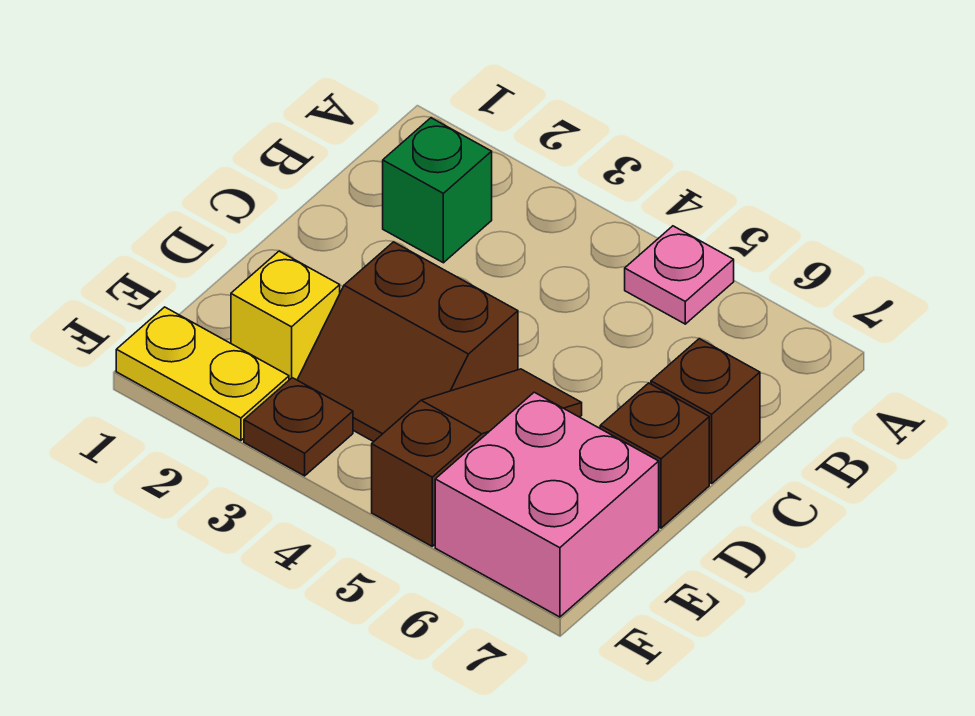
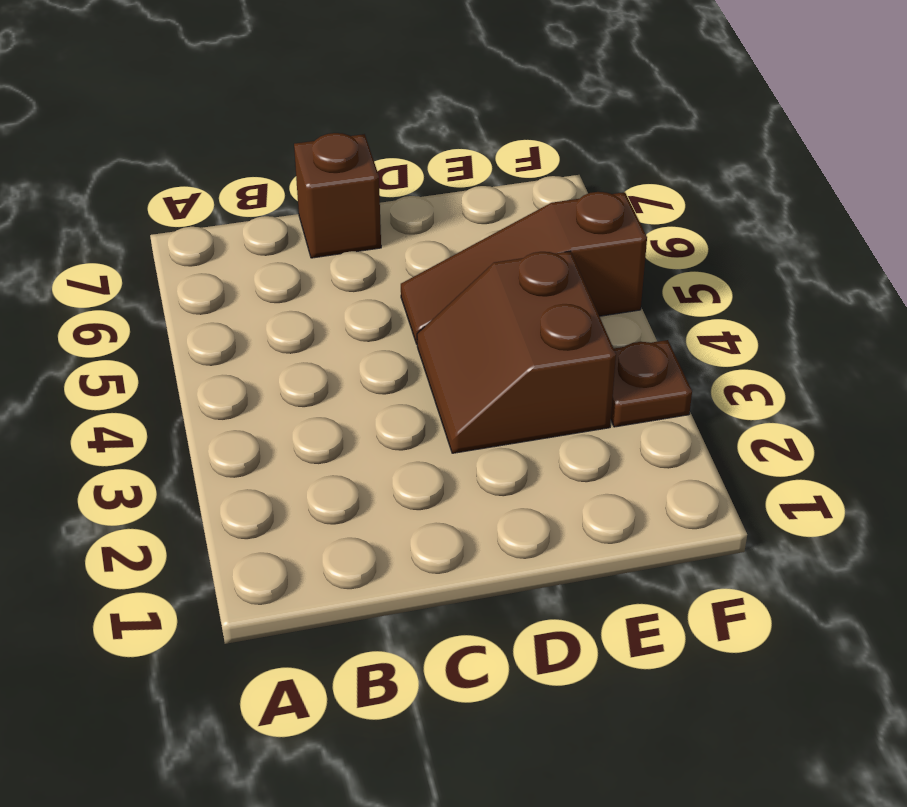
brown 2x2 slope [417,251,616,453] -> brown 2x2 slope turned to [297,242,518,442]
none -> pink 1x1 plate [625,226,734,324]
none -> green 1x1 brick [383,118,492,263]

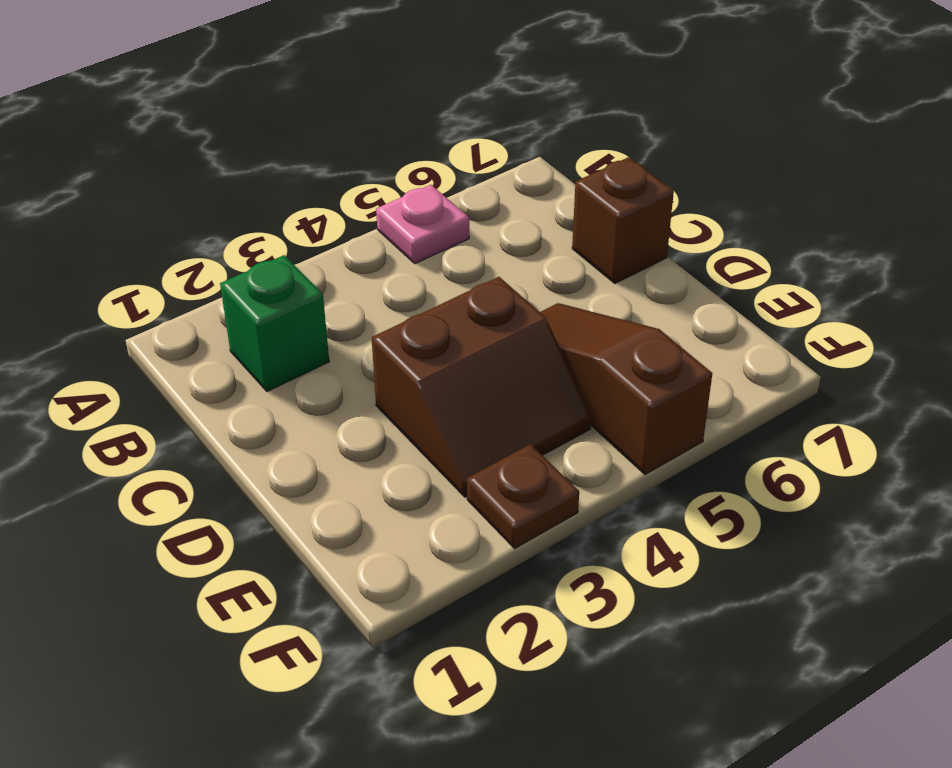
none -> brown 1x1 brick [600,383,709,528]
none -> yellow 1x1 brick [231,251,340,380]

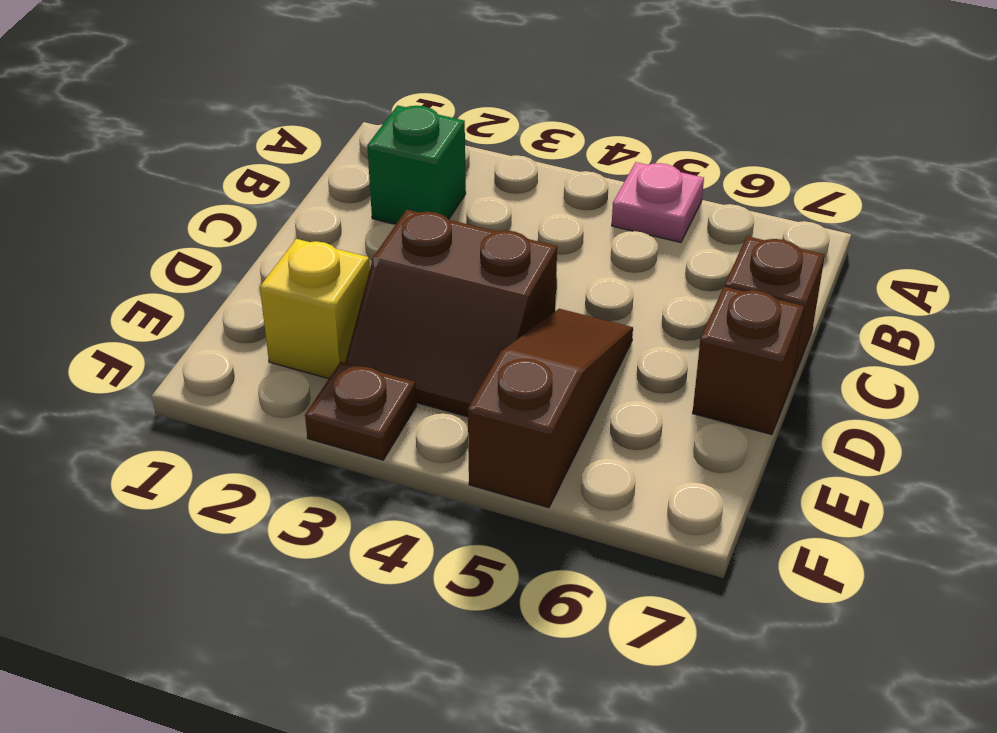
none -> pink 2x2 brick [435,392,659,617]
none -> yellow 1x2 plate [116,307,289,441]

